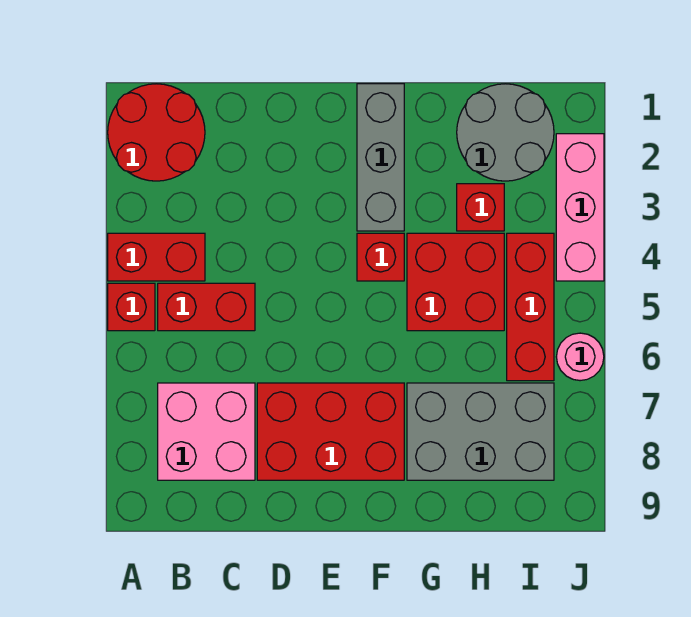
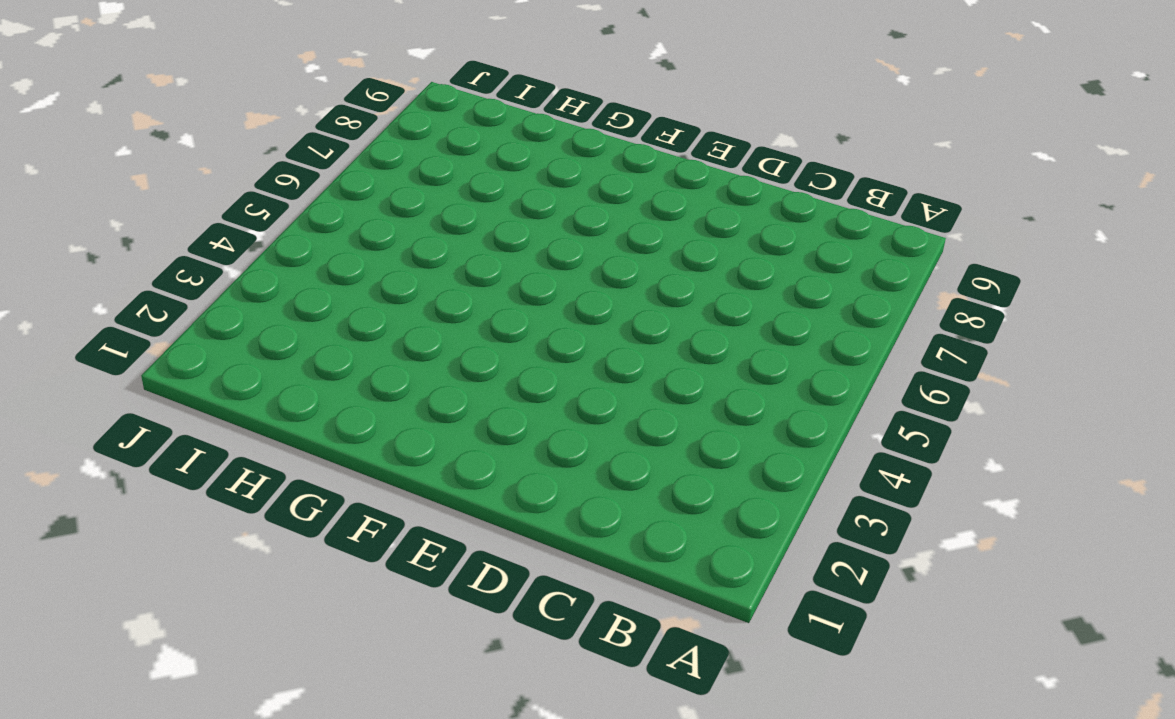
none -> red 2x2 round brick [108,84,205,181]
none -> red 1x2 brick [108,233,205,281]
none -> red 1x1 brick [108,283,155,331]

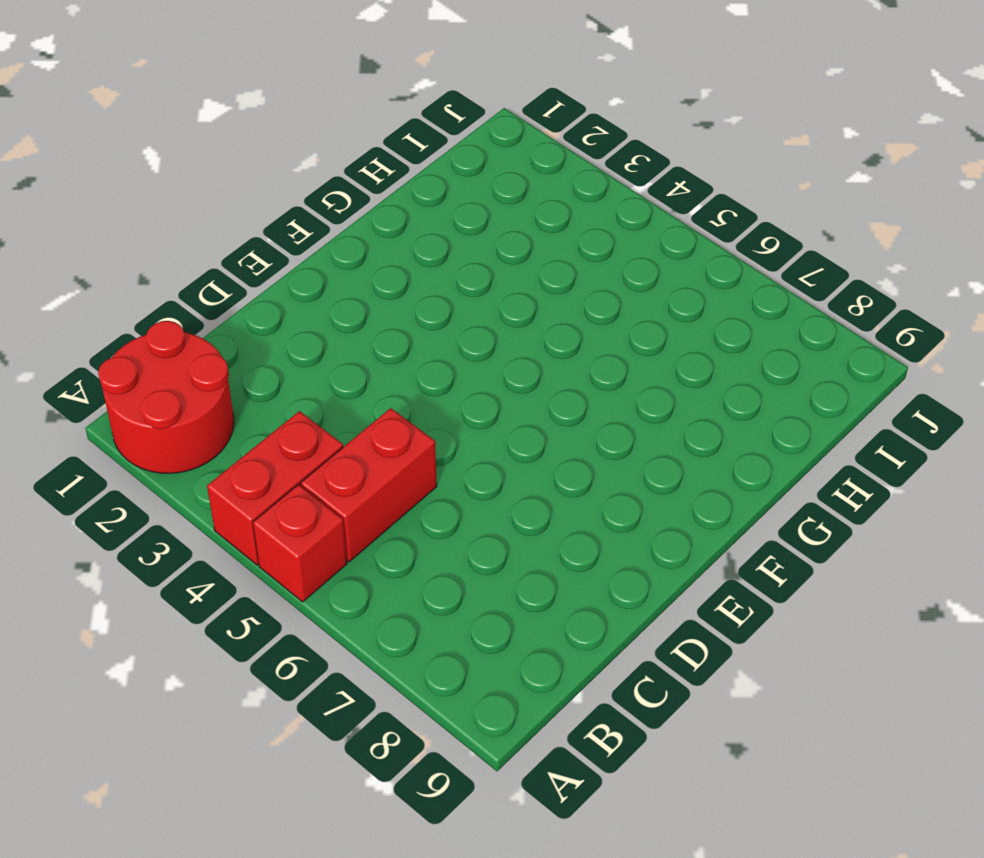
none -> pink 2x2 brick [158,383,255,480]
none -> red 2x3 brick [257,383,404,480]
none -> grey 1x3 brick [357,84,404,231]

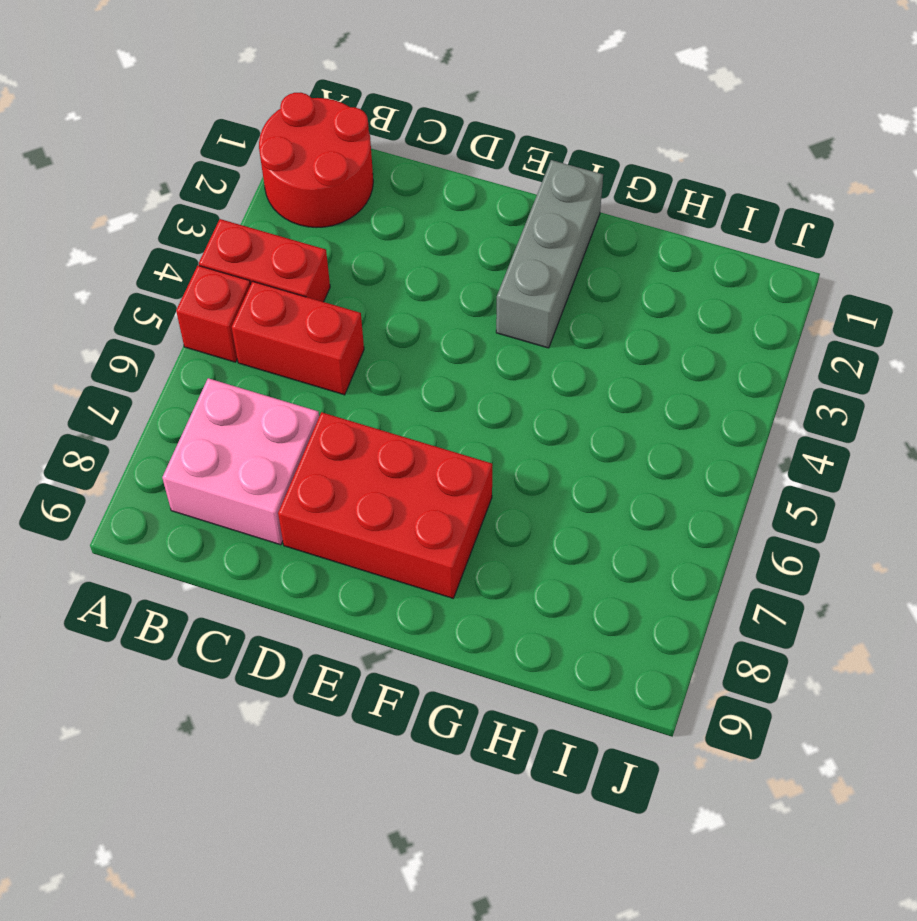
none -> red 1x1 brick [357,233,404,281]
none -> red 2x2 brick [407,233,504,331]
none -> grey 2x3 brick [407,383,554,480]

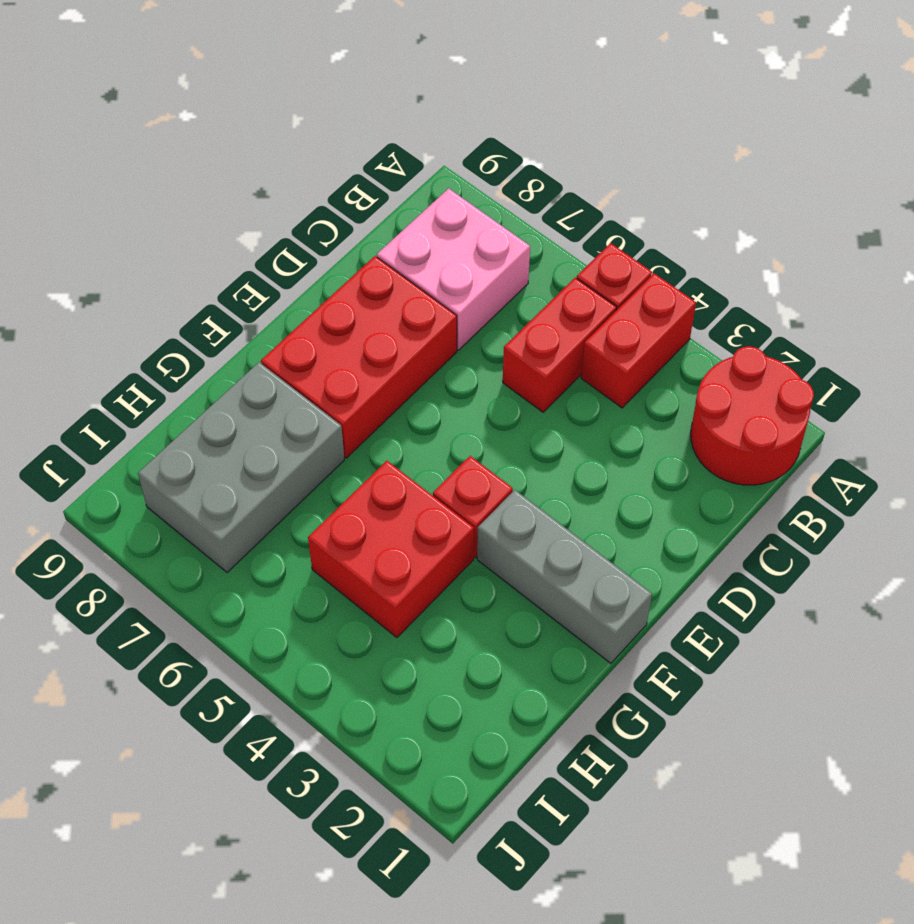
none -> grey 2x2 round brick [457,84,554,181]
none -> red 1x1 brick [457,184,504,231]
none -> red 1x3 brick [507,233,554,381]

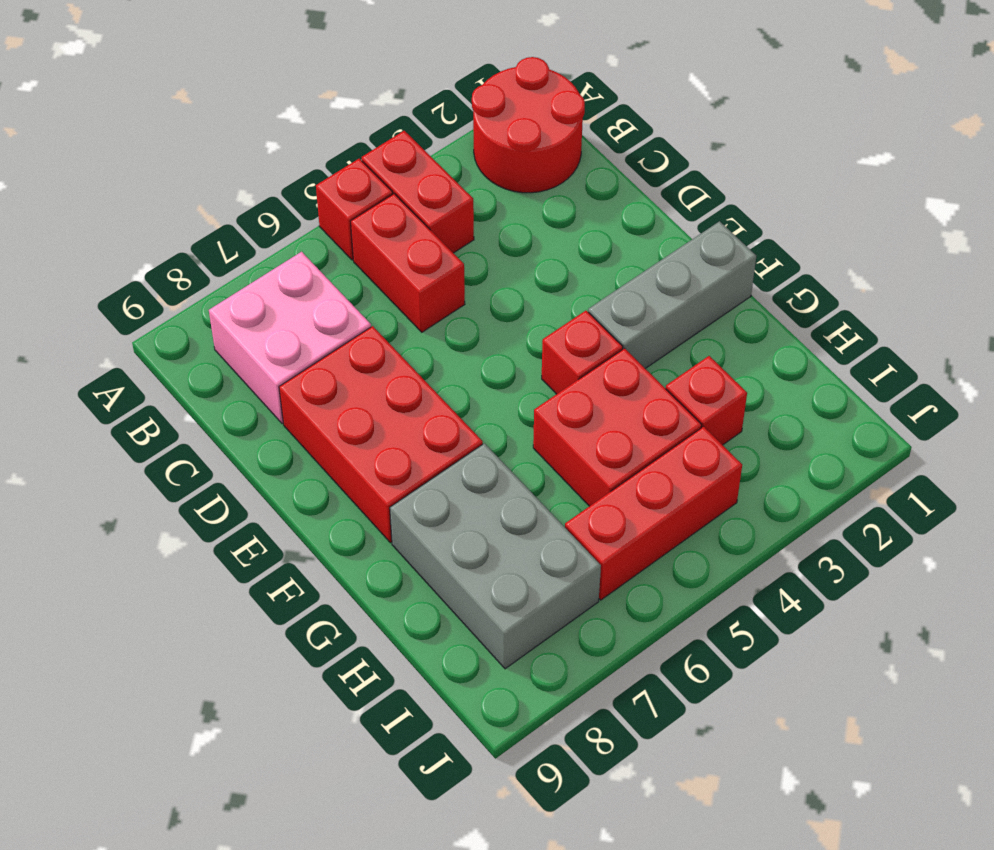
none -> grey 2x2 round brick [457,84,554,181]
none -> pink 1x3 brick [556,134,604,281]
none -> pink 1x1 round brick [556,333,604,381]

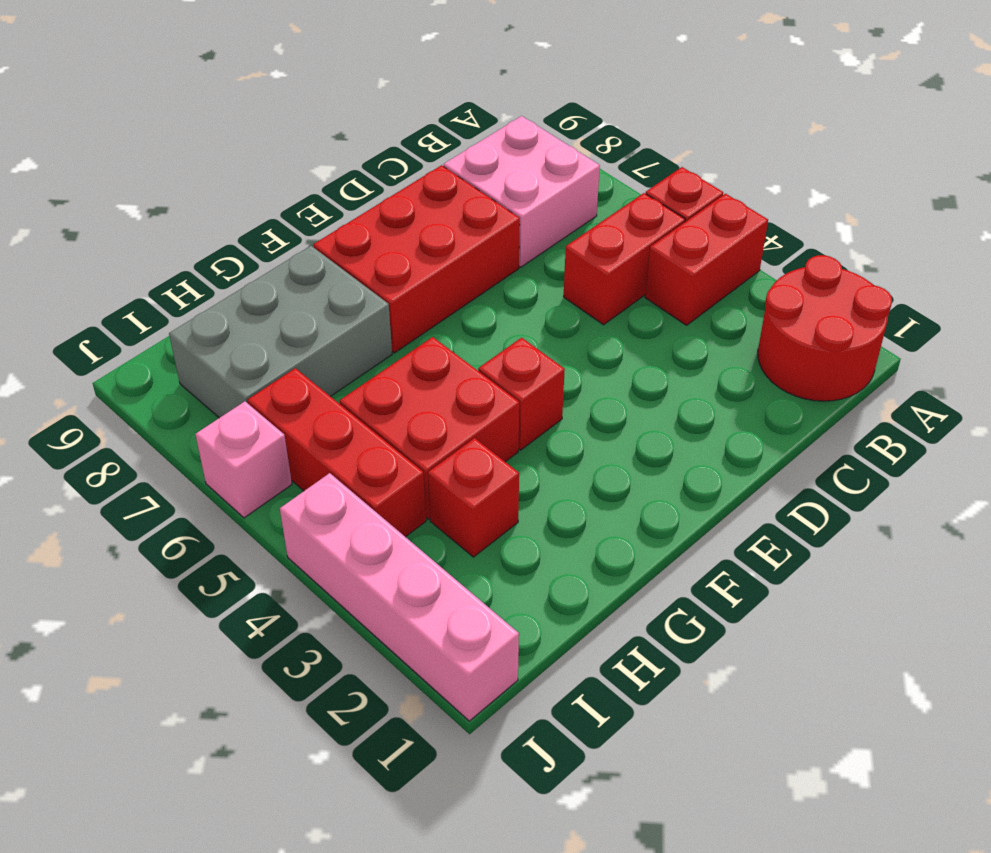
pink 1x4 brick [280,473,519,721] -> pink 1x3 brick [556,134,604,281]
pink 1x1 brick [195,401,292,518] -> pink 1x1 round brick [556,333,604,381]
none -> grey 1x3 brick [357,84,404,231]
none -> grey 2x2 round brick [457,84,554,181]

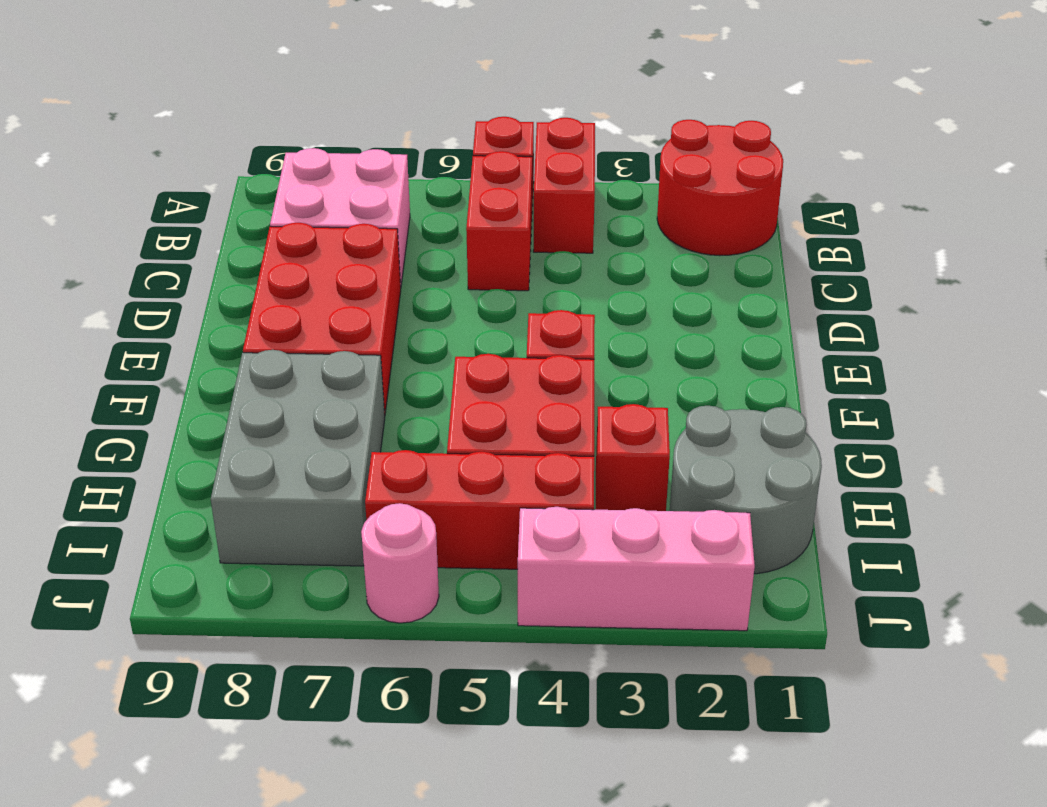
none -> grey 1x3 brick [357,84,404,231]

